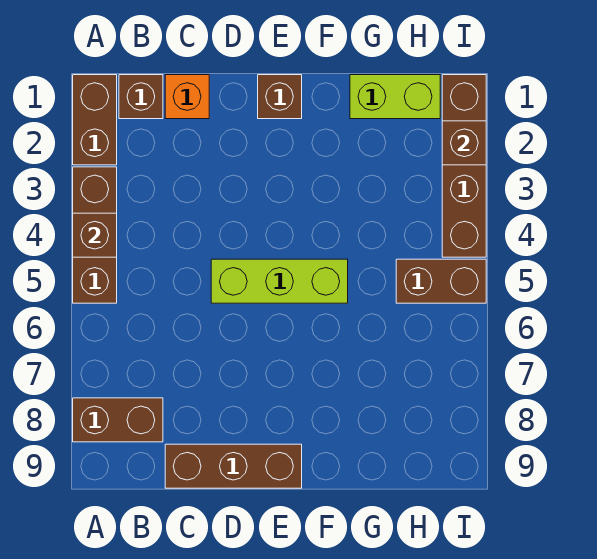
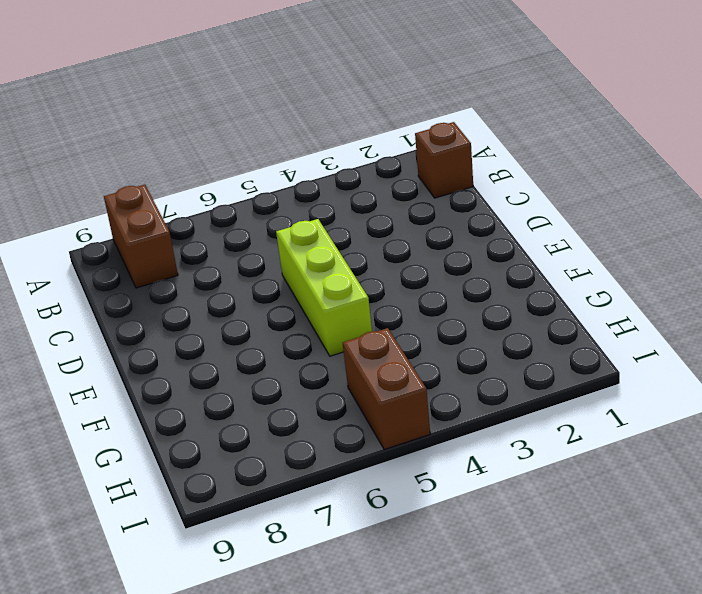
none -> brown 1x2 brick [73,75,117,165]
none -> brown 1x3 brick [73,167,117,303]
none -> orange 1x1 brick [165,75,209,119]

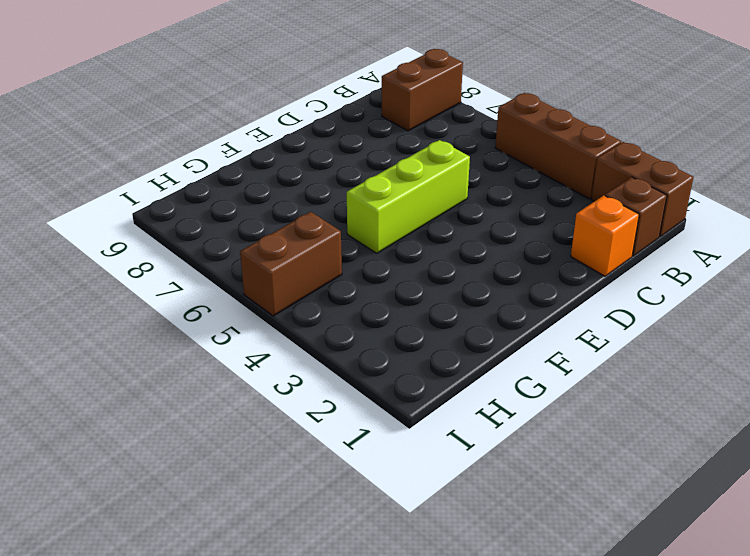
none -> brown 1x3 brick [165,444,302,488]
none -> brown 1x1 brick [258,75,302,119]
none -> lime 1x2 brick [350,75,440,119]

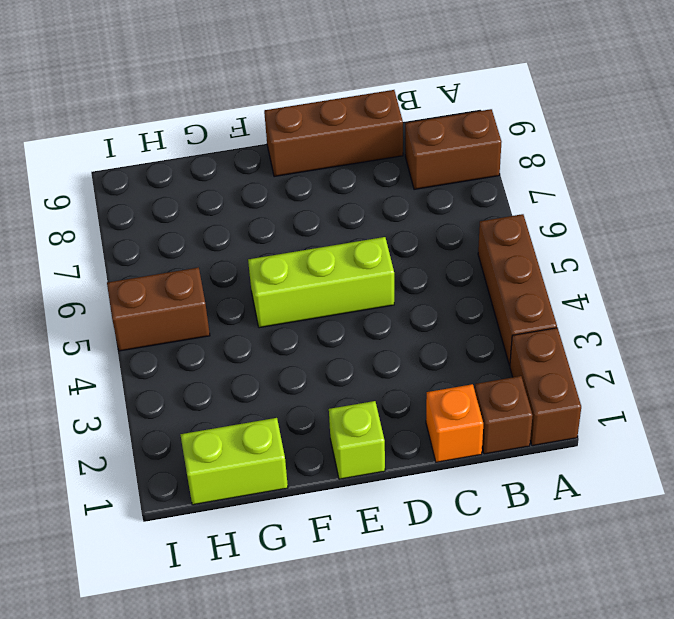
lime 1x1 brick [329,401,385,479] -> brown 1x1 brick [258,75,302,119]
none -> brown 1x4 brick [442,75,486,257]
none -> brown 1x1 brick [73,213,117,257]
none -> brown 1x1 brick [442,121,486,165]

